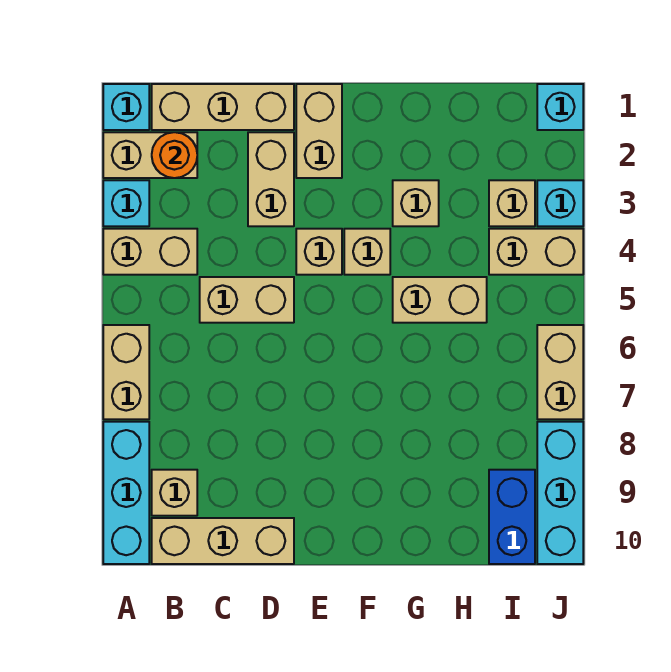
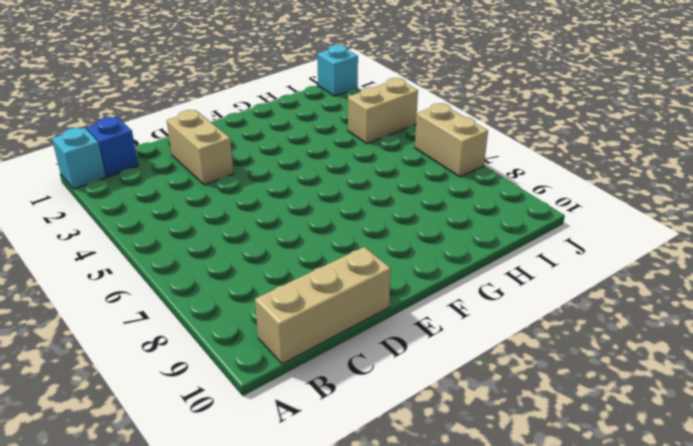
blue 1x1 brick [86,117,138,177] -> tan 1x3 brick [152,84,294,130]
none -> tan 1x2 brick [103,132,197,178]
none -> cyan 1x1 brick [103,180,149,226]
none -> tan 1x2 brick [103,229,197,275]

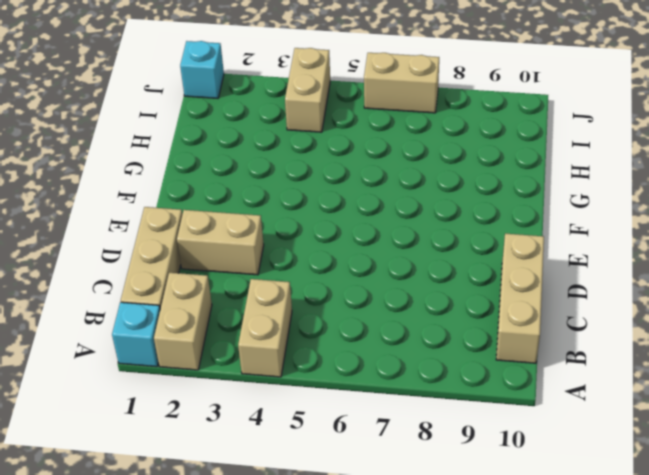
none -> cyan 1x1 brick [103,180,149,226]
none -> tan 1x2 brick [103,325,149,419]
none -> cyan 1x3 brick [103,422,149,564]

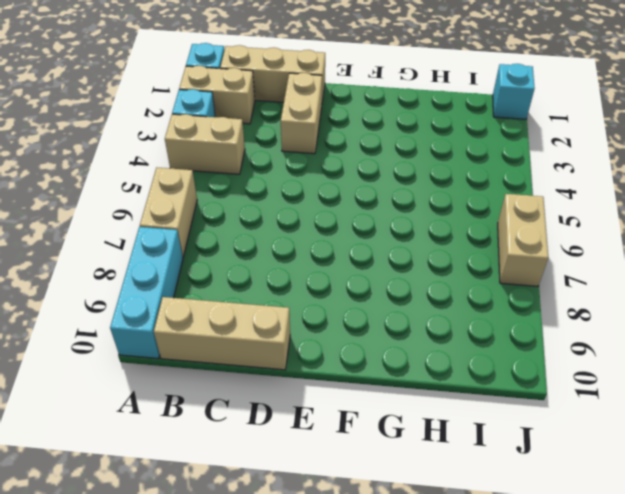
none -> tan 1x1 brick [152,470,197,516]
none -> tan 1x2 brick [200,277,294,323]
none -> tan 1x2 brick [296,84,342,178]

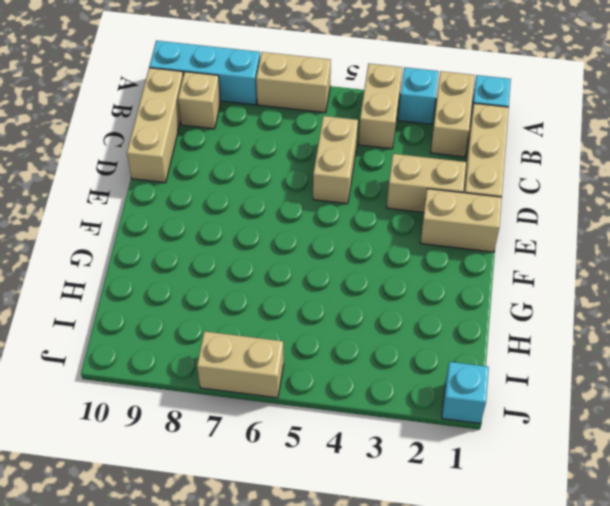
none -> tan 1x1 brick [296,229,342,275]
none -> tan 1x1 brick [344,229,390,275]
none -> tan 1x1 brick [393,180,439,226]

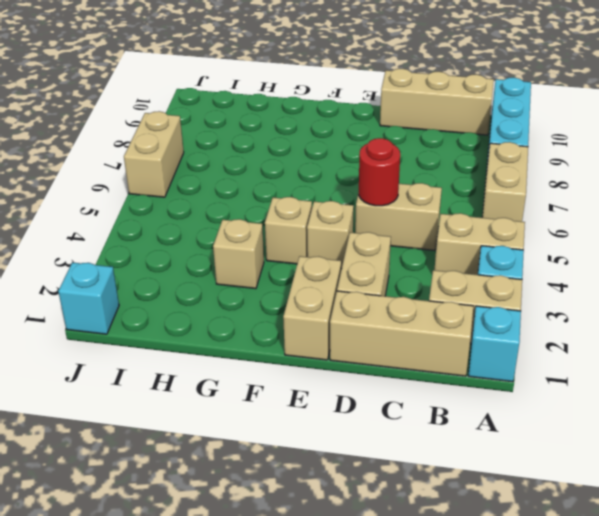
red 1x1 round brick [359,138,400,206] -> none
none -> tan 1x1 brick [152,470,197,516]
none -> tan 1x2 brick [393,277,487,323]
none -> tan 1x1 brick [489,180,535,226]

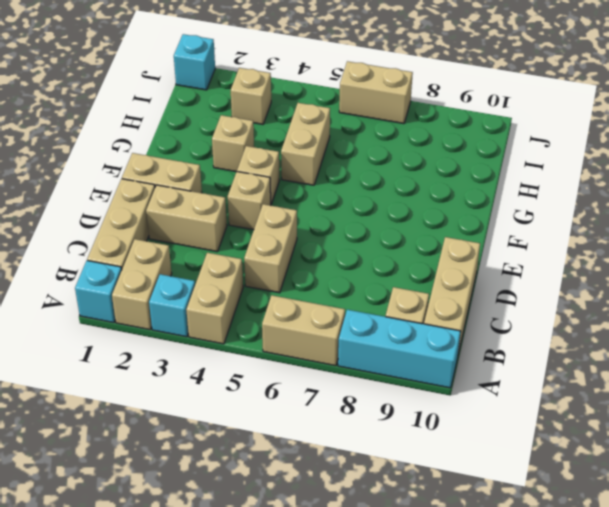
none -> tan 1x2 brick [489,229,583,275]
none -> blue 1x2 brick [489,470,535,564]
none -> cyan 1x1 brick [537,180,583,226]

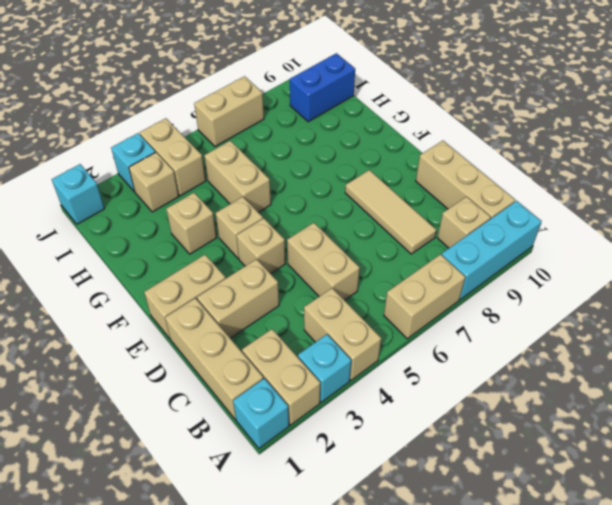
tan 1x3 tile [345,170,437,254] -> none
none -> cyan 1x3 brick [537,422,583,564]
none -> orange 1x1 round brick [152,132,197,178]

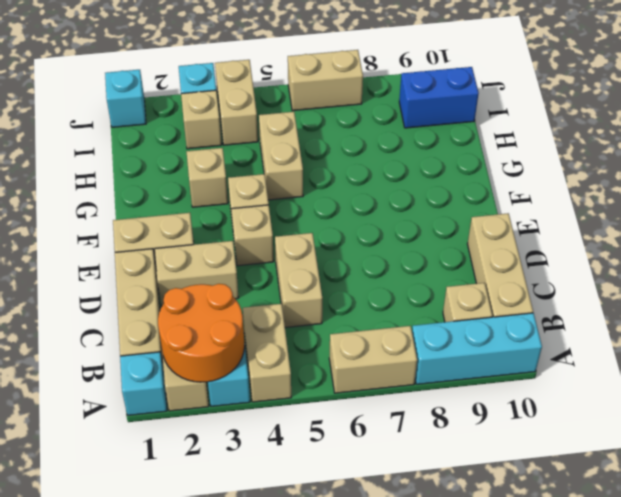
orange 2x2 round brick [158,284,245,382] -> orange 1x1 round brick [152,132,197,178]
none -> cyan 1x3 brick [537,422,583,564]

